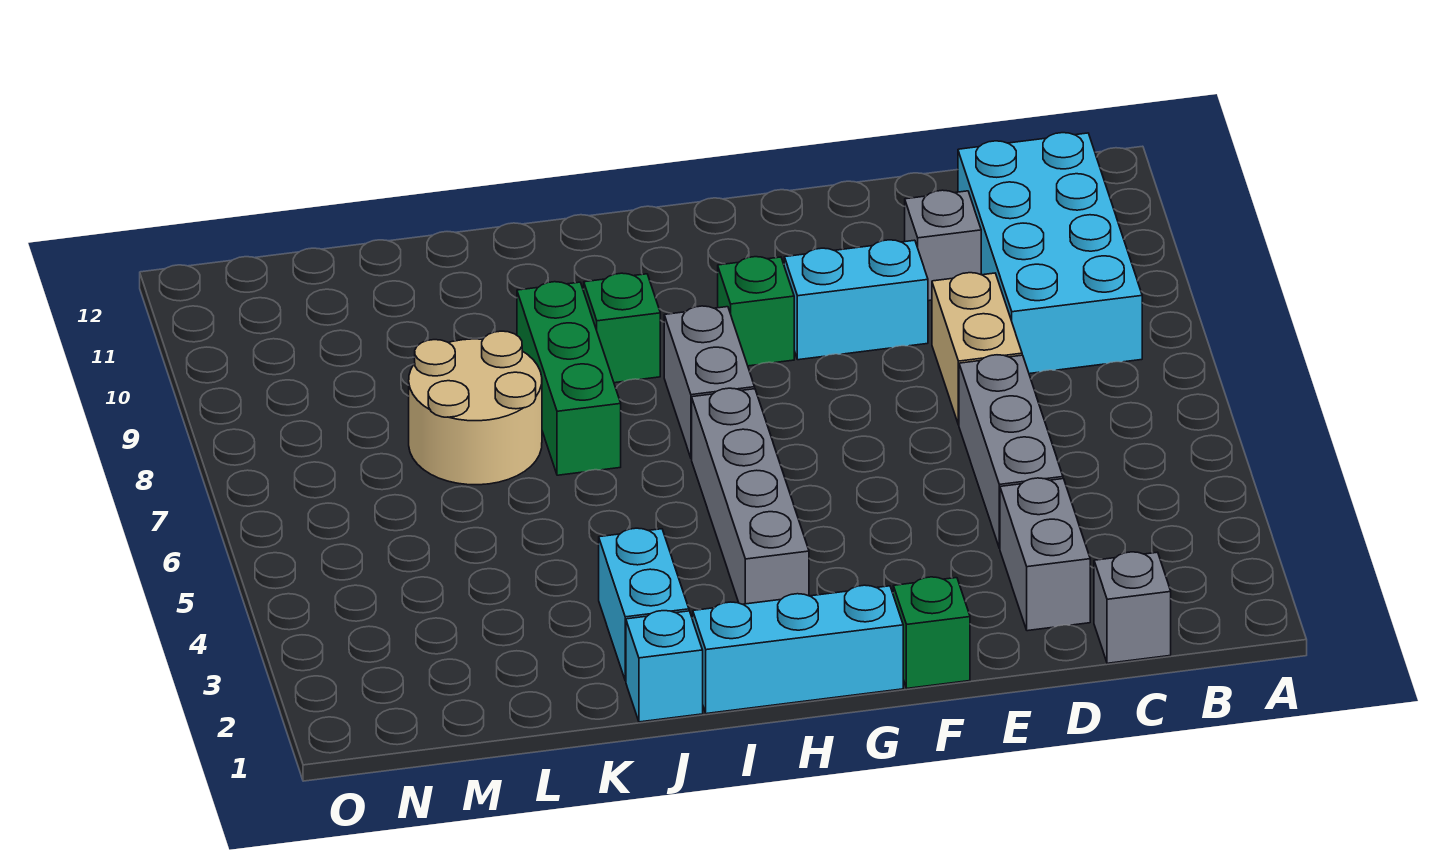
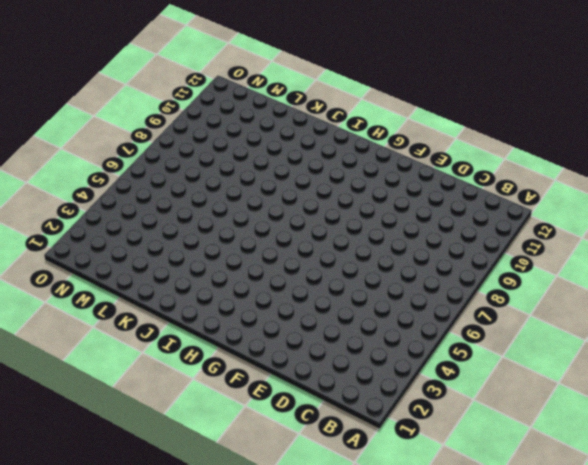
none -> cyan 2x4 brick [958,133,1142,374]
none -> grey 1x1 brick [1094,552,1171,663]
none -> grey 1x2 brick [1000,478,1090,631]

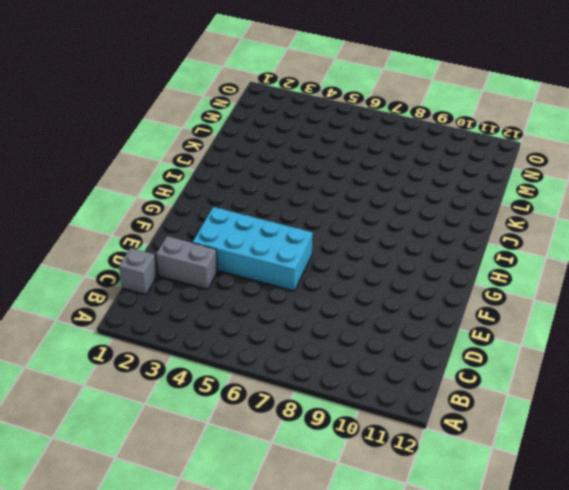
cyan 2x4 brick [193,207,313,291] -> cyan 2x4 brick moved to [958,133,1142,374]
none -> grey 1x3 brick [959,355,1063,548]
none -> tan 1x2 brick [932,273,1022,425]
none -> grey 1x1 brick [905,190,981,301]

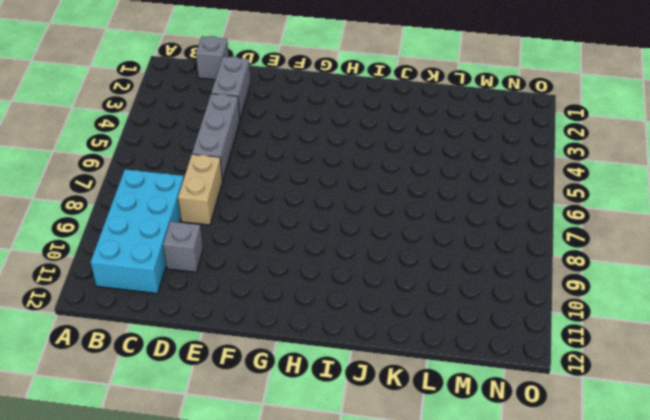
none -> cyan 1x2 brick [784,240,928,360]
none -> green 1x1 brick [893,577,970,688]
none -> cyan 1x3 brick [693,585,903,714]

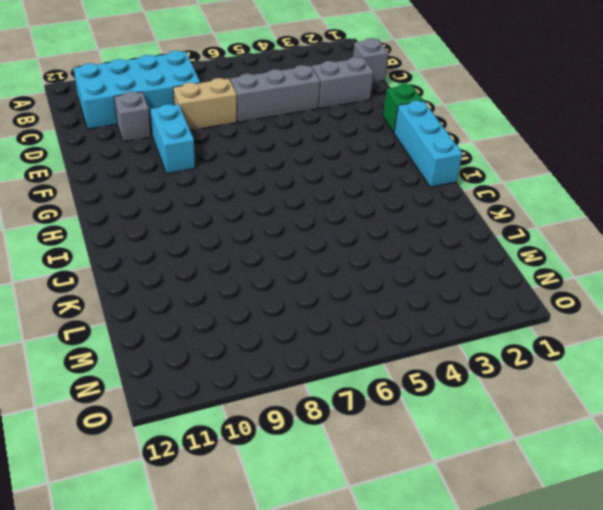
none -> green 1x1 brick [718,257,794,366]
none -> grey 1x4 brick [692,388,809,604]
none -> grey 1x2 brick [664,306,755,459]

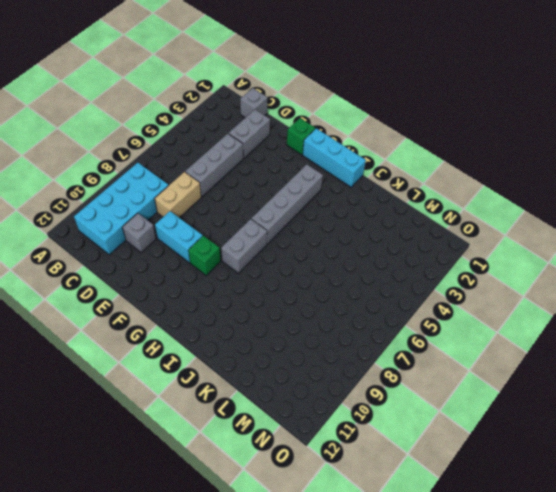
none -> green 1x1 brick [584,273,660,383]
none -> cyan 1x1 brick [626,611,703,722]
none -> cyan 1x2 brick [599,528,689,681]

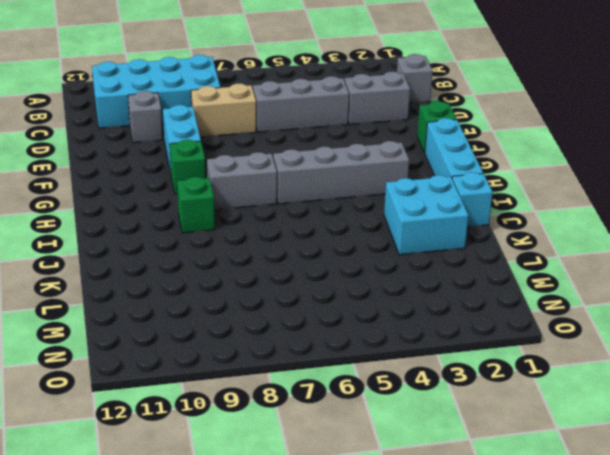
cyan 2x2 brick [384,175,469,255] -> cyan 1x2 brick [599,528,689,681]
none -> green 1x3 brick [517,282,621,475]
none -> tan 2x2 round brick [409,331,542,485]

